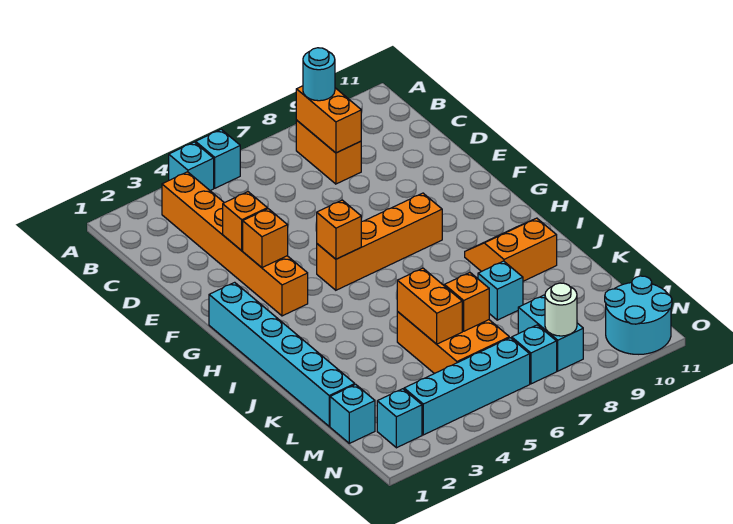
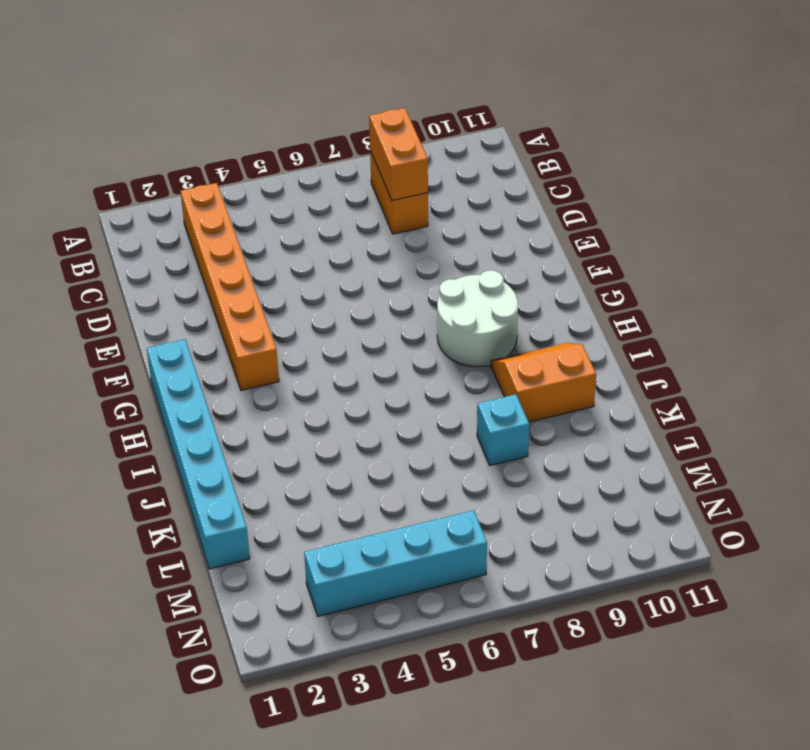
white 2x2 round brick [437,270,518,367] -> orange 1x4 brick [317,193,442,290]
none -> cyan 1x1 brick [169,142,214,191]
none -> cyan 1x1 brick [196,129,240,188]
none -> orange 2x3 brick [397,312,509,374]

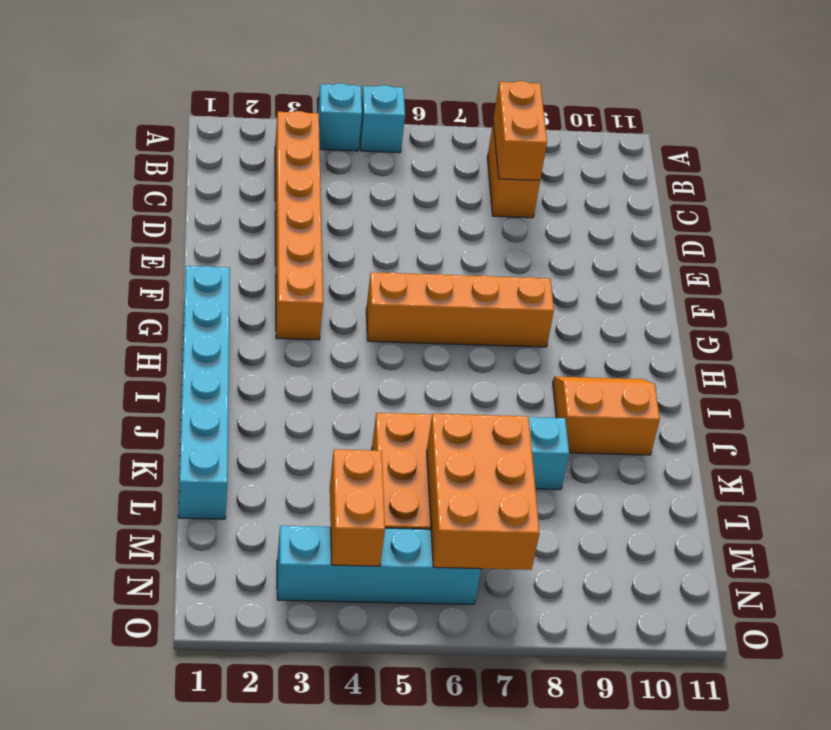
orange 2x3 brick [427,414,540,570] -> orange 1x1 brick [444,273,489,331]
orange 1x2 brick [330,449,385,566] -> orange 1x2 brick moved to [397,268,462,344]
none -> cyan 1x1 brick [330,384,375,443]
none -> cyan 1x2 brick [518,295,583,371]
none -> cyan 1x1 brick [377,389,422,448]

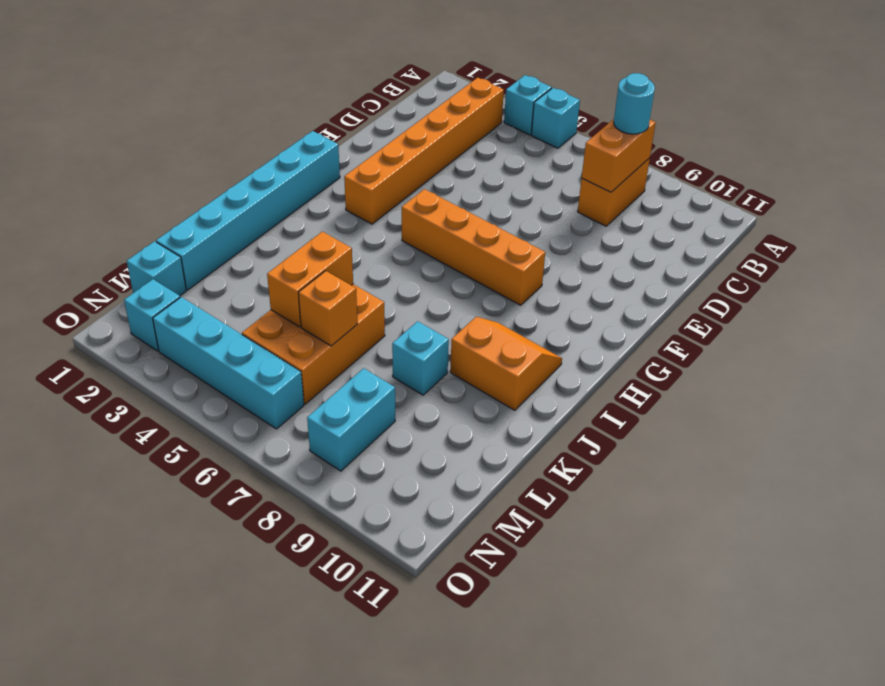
none -> cyan 1x1 brick [512,325,557,384]
none -> cyan 2x2 round brick [605,276,672,354]
none -> orange 1x1 brick [223,192,267,251]

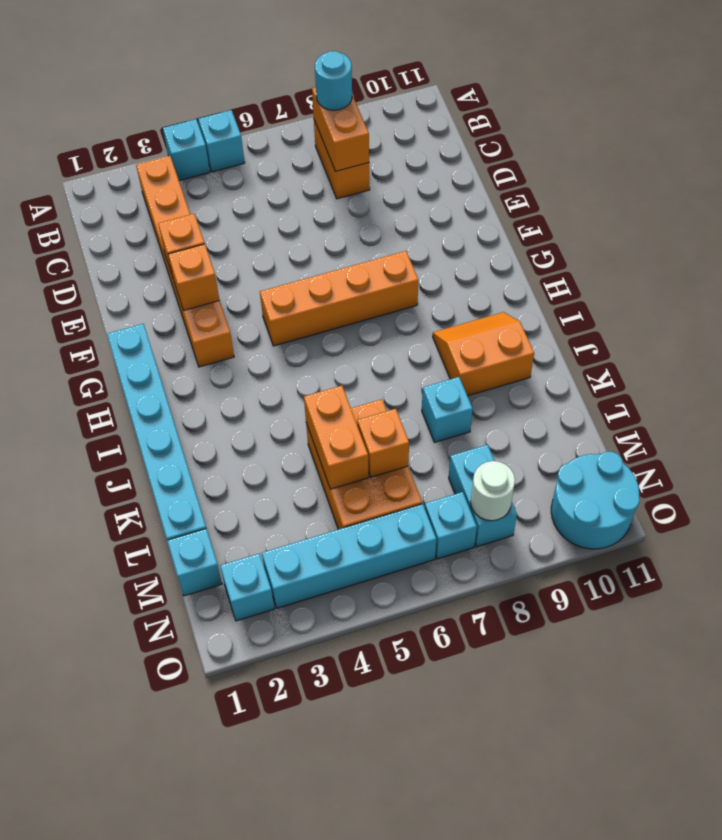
none -> orange 1x1 brick [317,200,361,259]

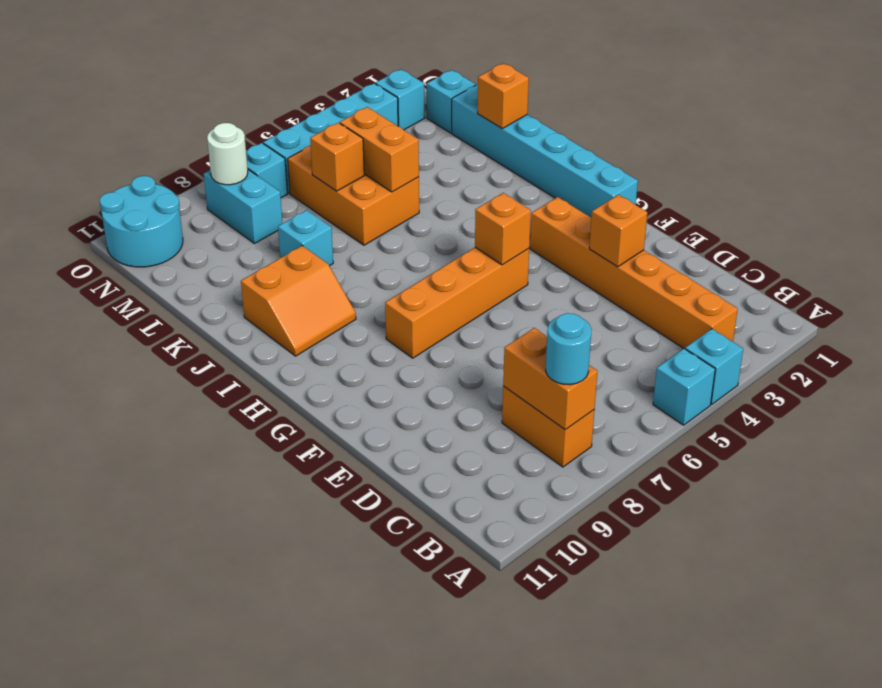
orange 1x1 brick [477,63,529,128] -> orange 1x1 brick moved to [243,209,288,268]

